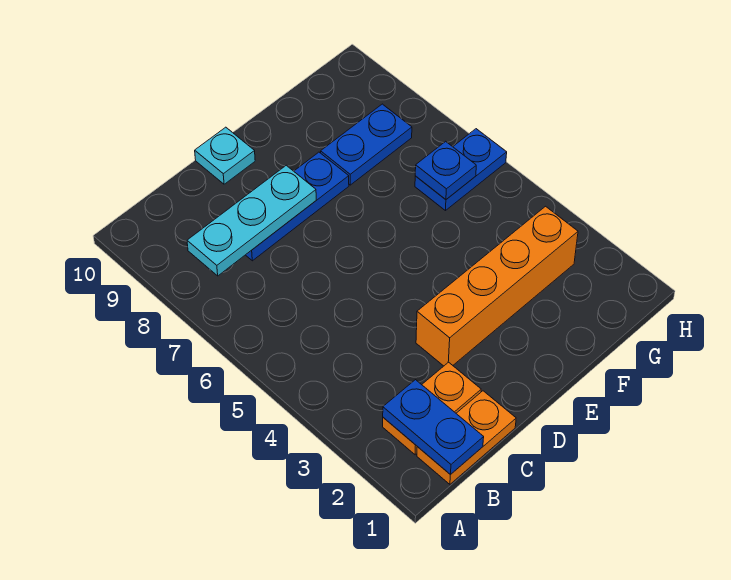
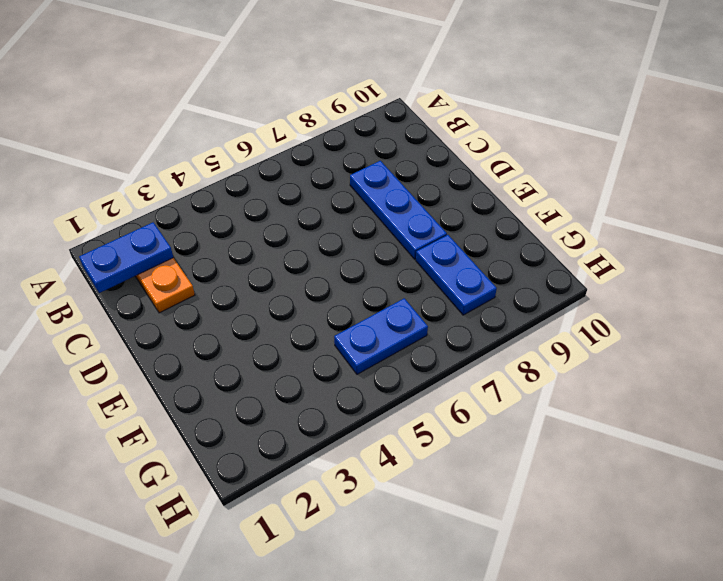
blue 1x2 plate [334,298,428,374] -> blue 1x2 plate turned to [415,129,507,211]
none -> orange 1x2 plate [417,391,516,484]
none -> orange 1x4 brick [416,206,578,366]

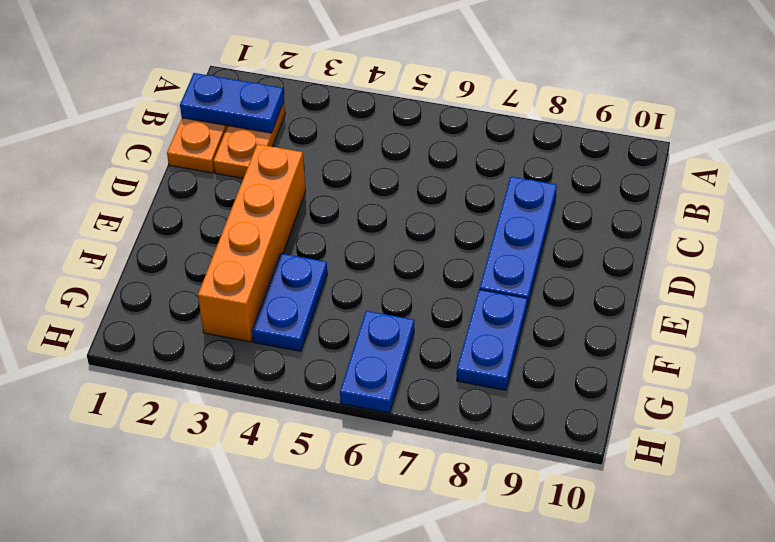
blue 1x2 plate [252,253,327,351] -> none
none -> cyan 1x1 plate [195,127,255,184]
none -> cyan 1x3 plate [187,165,316,276]

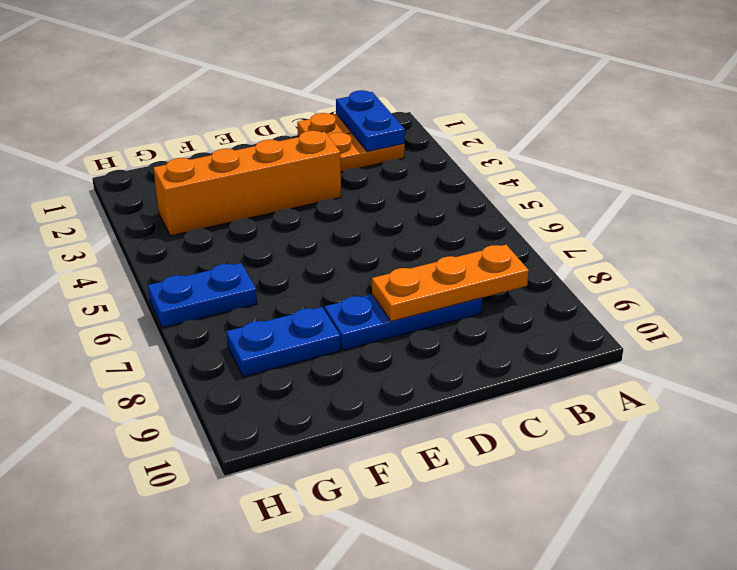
orange 1x3 plate [372,245,529,321] -> cyan 1x3 plate [187,165,316,276]
none -> cyan 1x1 plate [195,127,255,184]
none -> blue 1x1 plate [415,141,476,199]

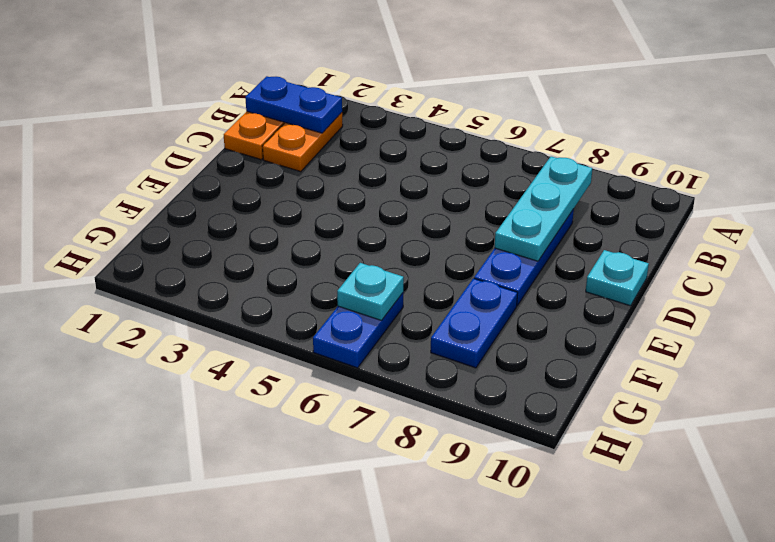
cyan 1x1 plate [337,263,404,321] -> blue 1x1 plate [415,141,476,199]
none -> orange 1x4 brick [416,206,578,366]

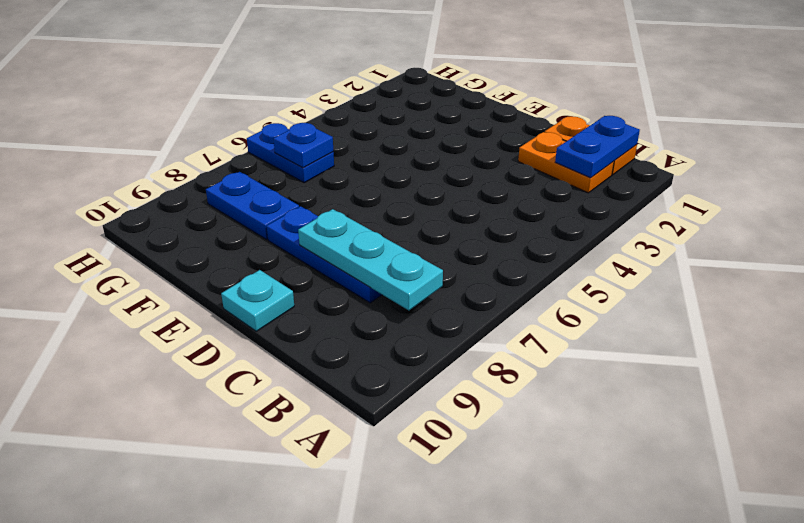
none -> orange 1x4 brick [416,206,578,366]

